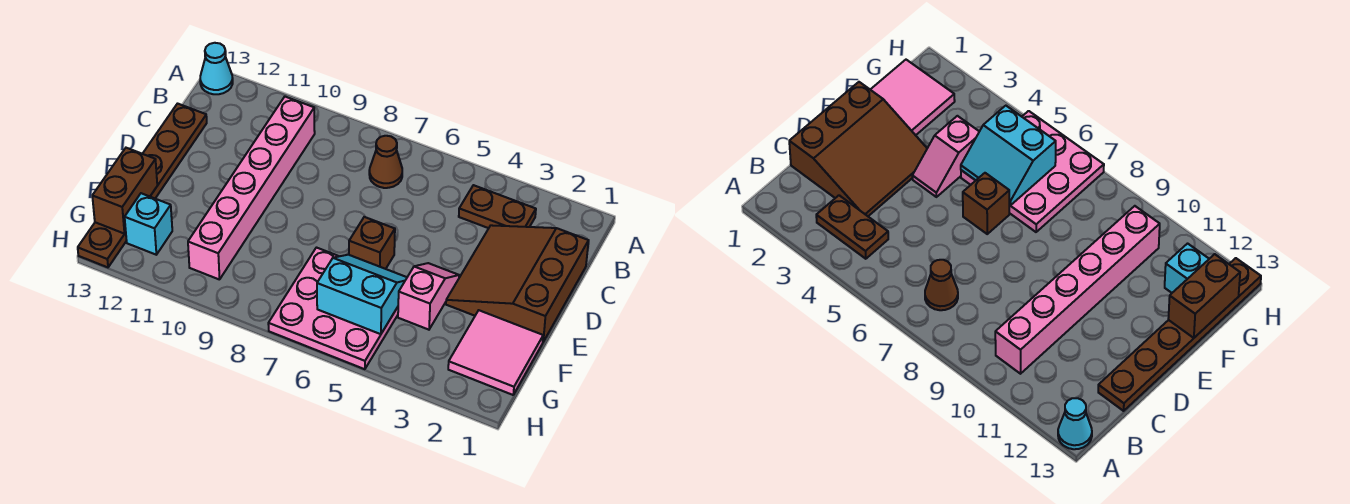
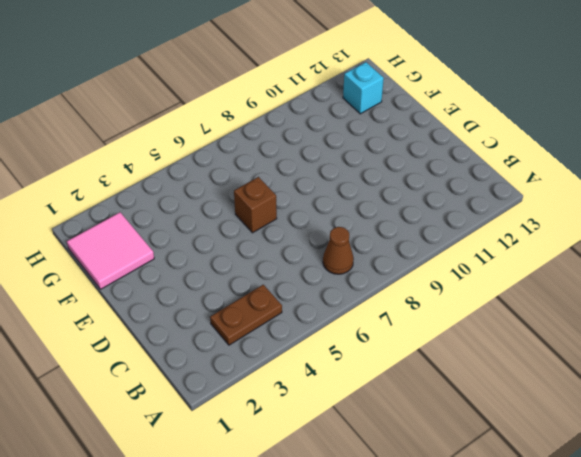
none -> cyan 1x1 cone [200,43,233,94]
none -> pink 1x6 brick [188,97,315,280]
none -> brown 3x3 slope [446,225,589,342]

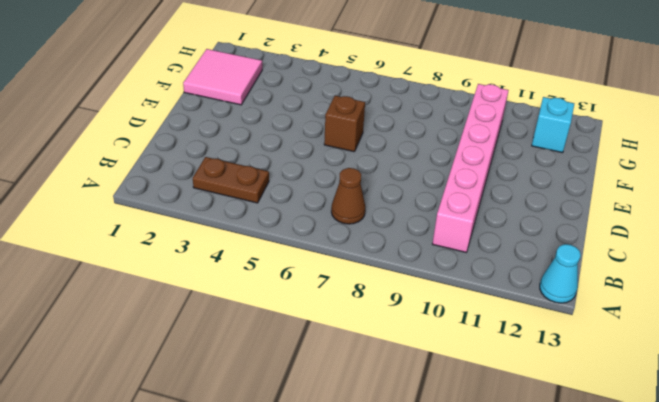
none -> brown 3x3 slope [446,225,589,342]
none -> brown 1x6 plate [78,104,207,267]
none -> pink 1x2 slope [398,263,459,330]

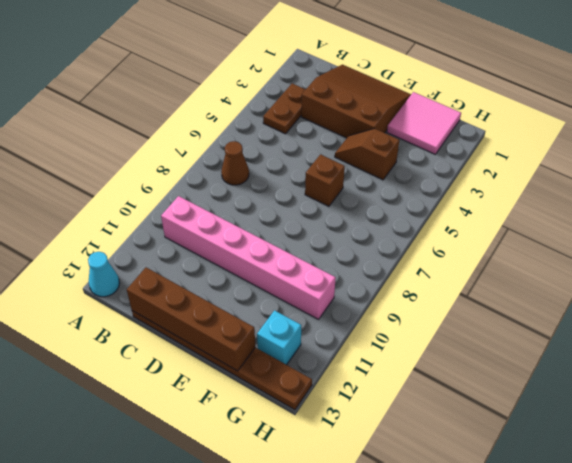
brown 3x3 slope [301,65,411,138] -> brown 3x3 slope turned to [446,225,589,342]
brown 1x4 brick [127,268,255,371] -> brown 1x2 brick [92,148,157,234]
brown 1x2 slope [335,128,399,180] -> pink 1x2 slope [398,263,459,330]
none -> pink 3x3 plate [268,248,398,369]
none -> cyan 2x2 slope [317,255,407,334]

